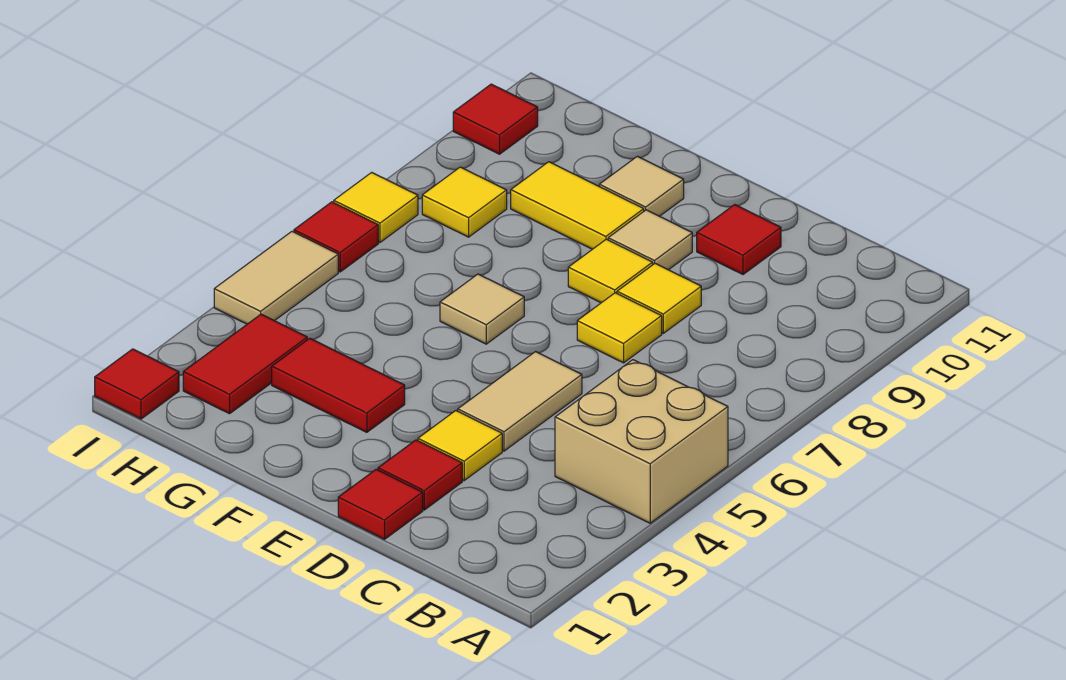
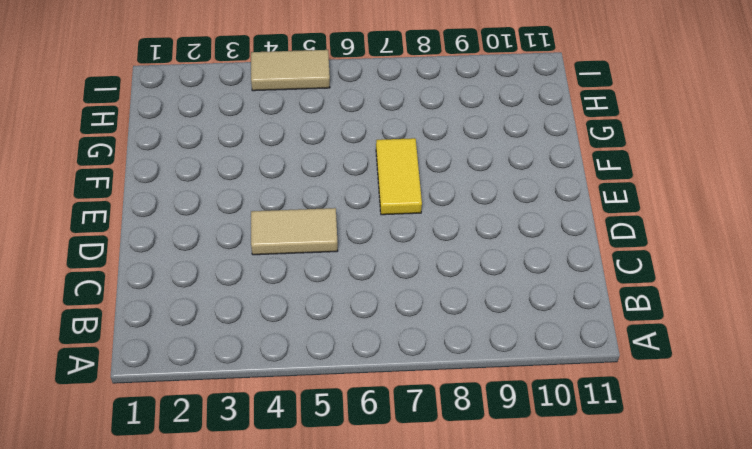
yellow 1x2 tile [376,138,422,215] -> yellow 1x2 tile moved to [511,162,644,249]
none -> tan 2x2 brick [555,360,728,523]
none -> red 1x1 tile [338,469,423,539]
none -> red 1x1 tile [378,440,462,510]

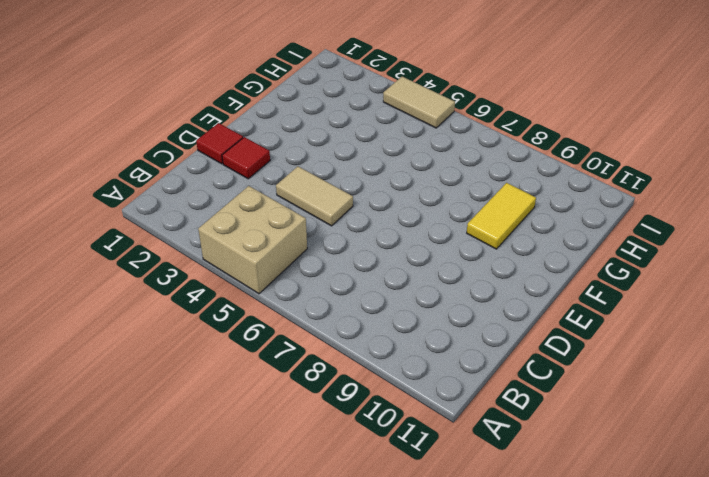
none -> yellow 1x1 tile [418,411,502,480]
none -> yellow 1x1 tile [577,293,662,363]
none -> yellow 1x1 tile [617,263,701,333]

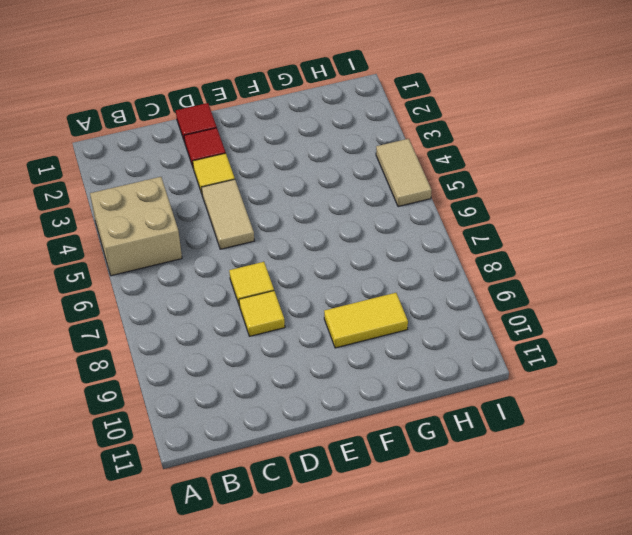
none -> red 1x1 tile [697,205,781,274]
none -> yellow 1x1 tile [568,239,653,303]
none -> tan 1x1 tile [608,210,692,270]

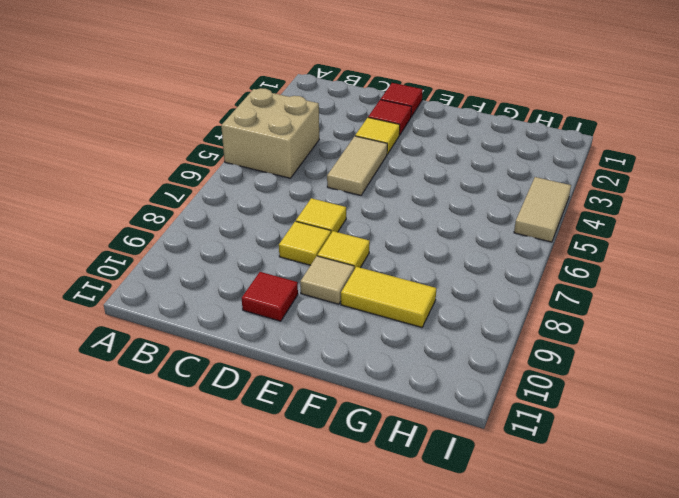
none -> red 1x2 tile [272,338,405,432]
none -> tan 1x1 tile [440,274,524,344]
none -> tan 1x1 tile [599,156,684,216]

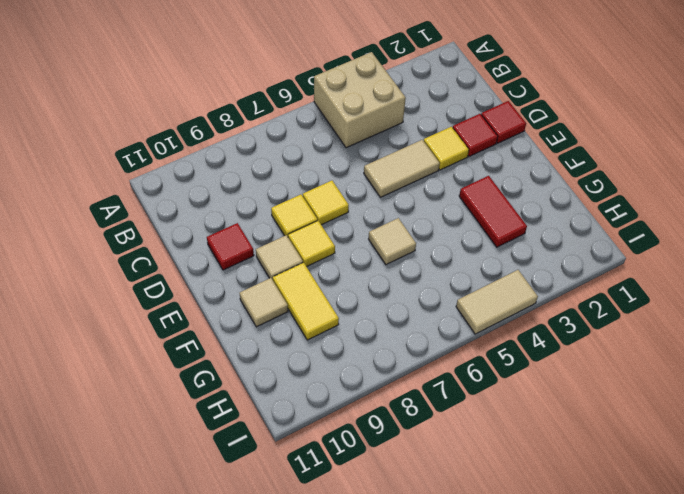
none -> red 1x2 tile [183,314,307,414]
none -> yellow 1x1 tile [422,167,507,237]
none -> red 1x1 tile [95,349,179,419]

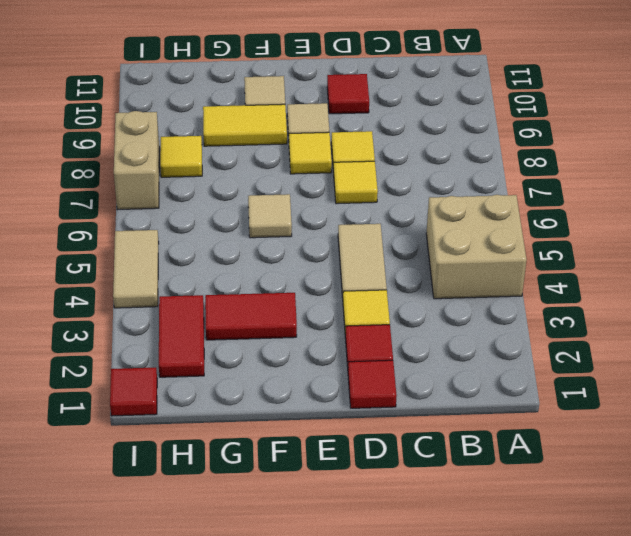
tan 1x2 brick [114,111,159,210] -> yellow 1x1 tile [334,172,418,242]
none -> red 1x1 tile [294,202,378,272]
none -> red 1x1 tile [453,84,538,154]

